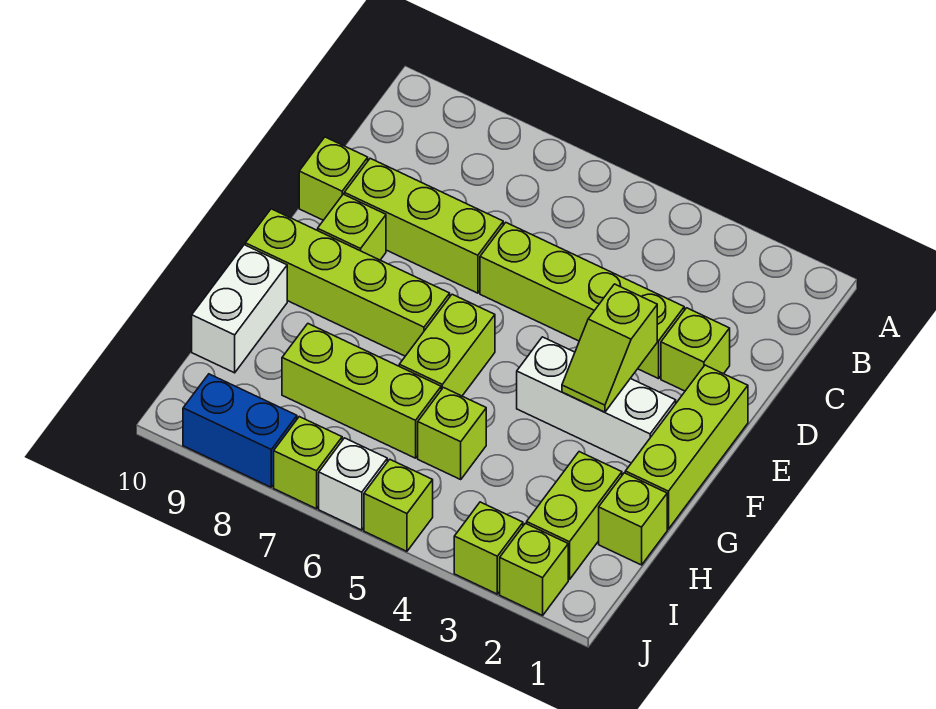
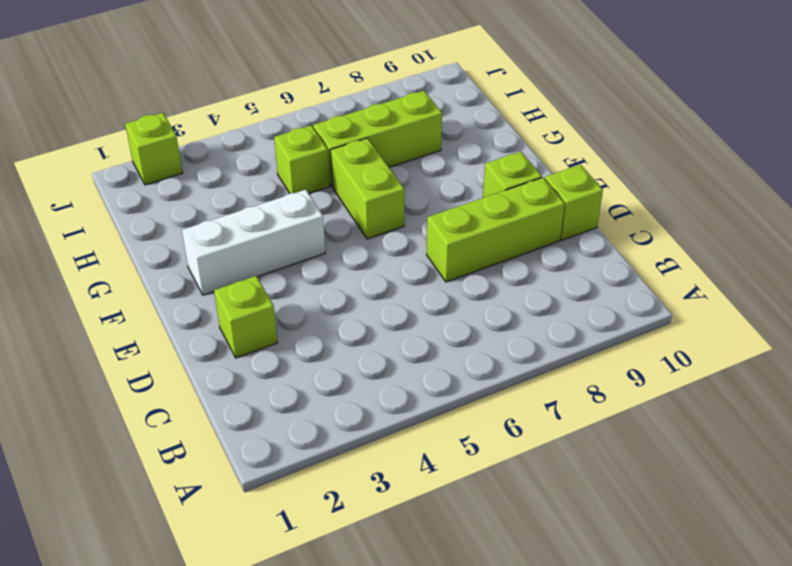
none -> lime 1x4 brick [480,223,684,379]
none -> lime 1x3 brick [625,365,748,529]
none -> lime 1x4 brick [245,209,450,356]

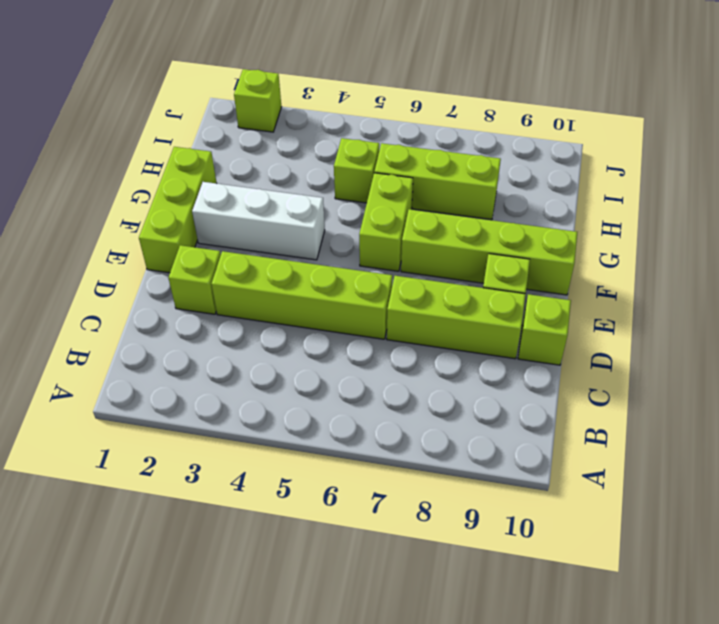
none -> white 1x2 brick [192,245,287,373]
none -> lime 1x1 brick [599,473,667,565]
none -> lime 1x2 brick [527,452,622,580]

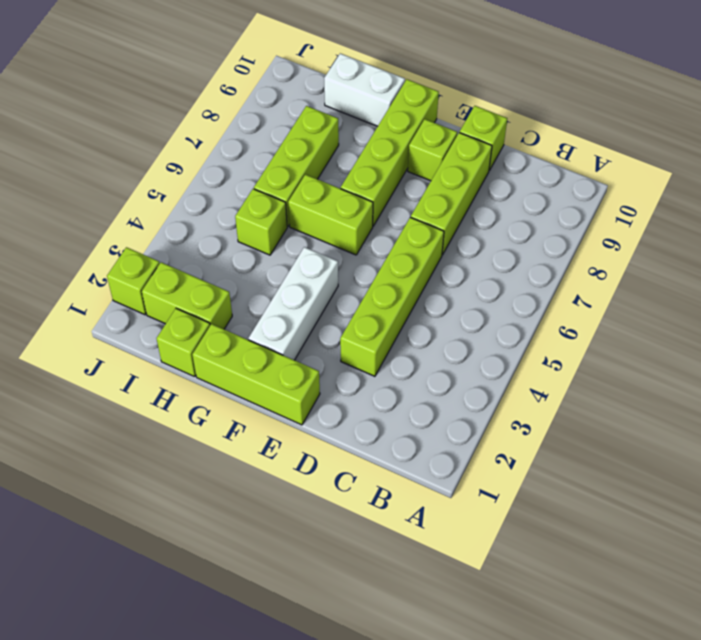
none -> lime 1x1 brick [661,308,730,391]
none -> lime 1x1 brick [454,502,523,594]
none -> lime 1x1 brick [364,459,433,551]

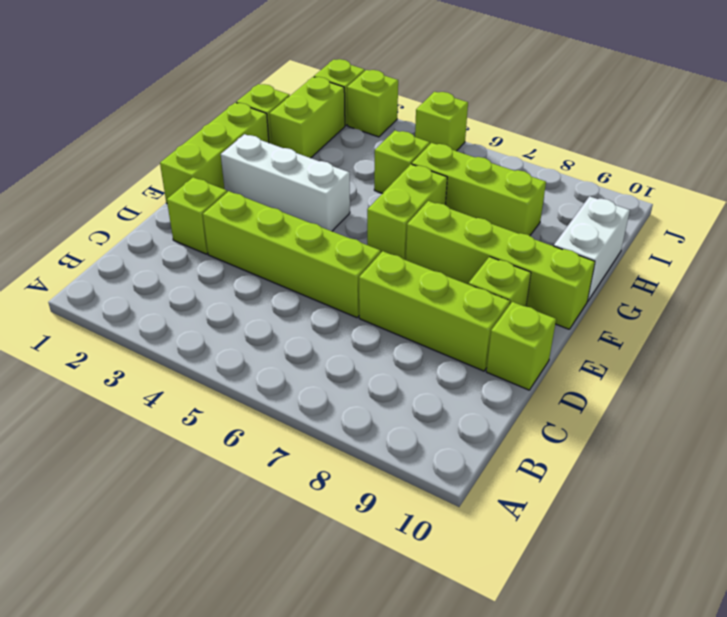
none -> white 1x1 brick [319,438,387,530]
none -> lime 1x1 brick [274,417,342,509]
none -> blue 1x2 brick [183,374,297,487]

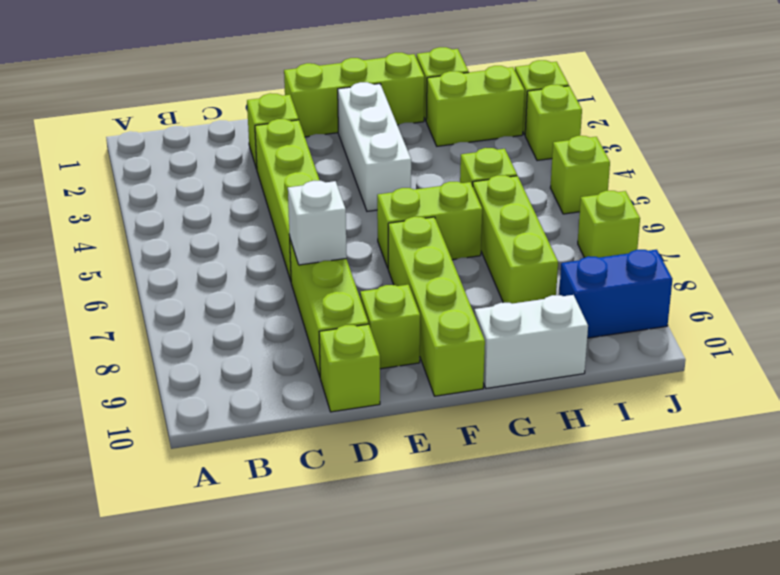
white 1x1 brick [288,181,347,265] -> white 1x1 brick moved to [319,438,387,530]
blue 1x2 brick [559,250,672,338] -> blue 1x2 brick turned to [183,374,297,487]
none -> lime 1x2 slope [562,284,657,412]

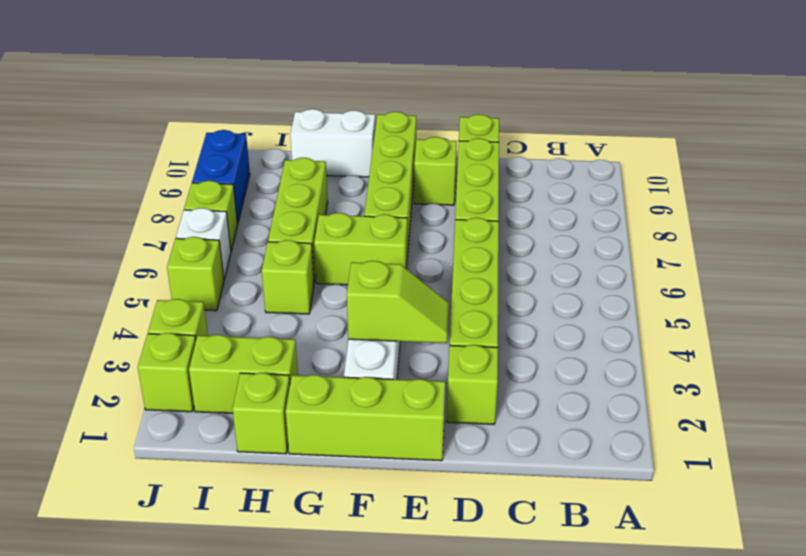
lime 1x2 slope [347,261,449,343] -> lime 1x2 slope turned to [562,284,657,412]

